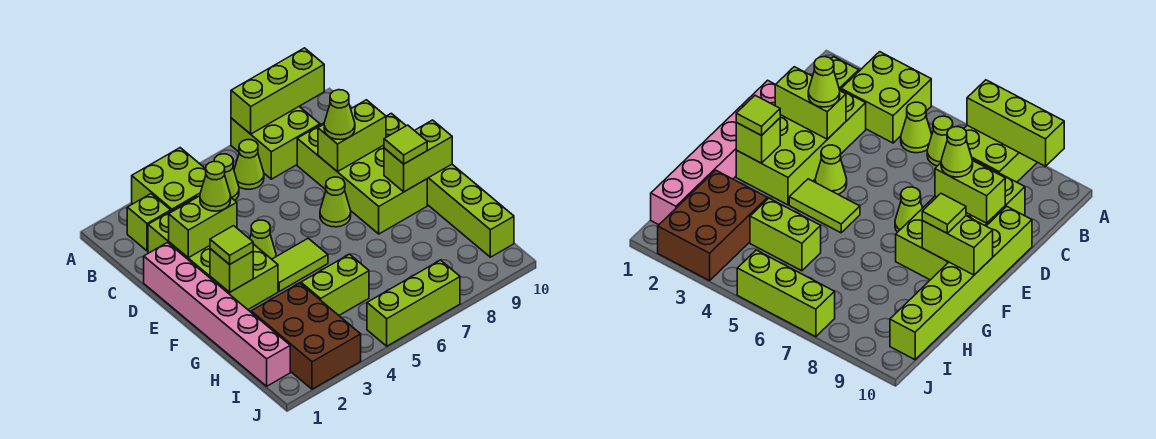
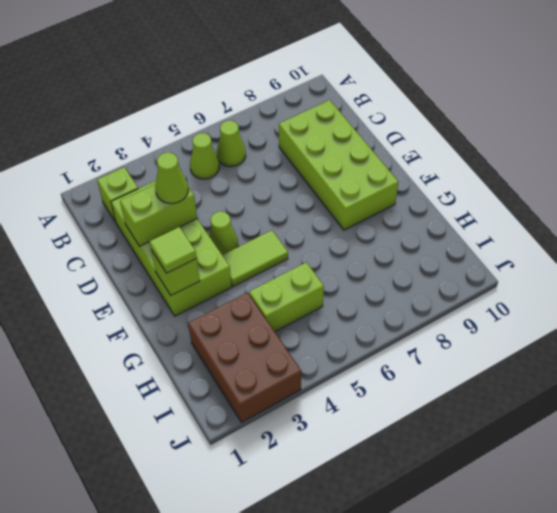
none -> lime 2x2 brick [132,148,206,211]
none -> lime 2x2 brick [231,107,320,179]
none -> pink 1x6 brick [144,243,290,386]

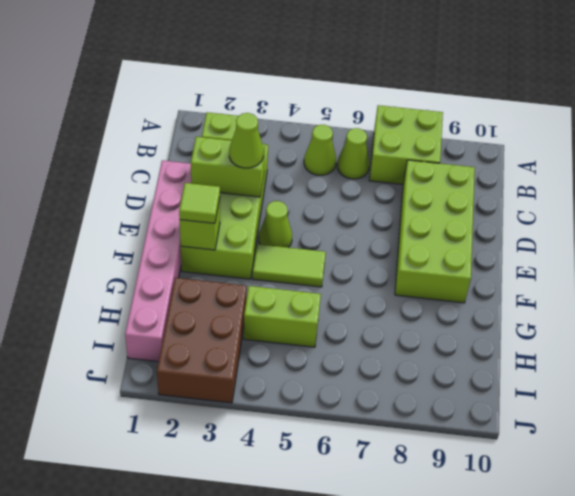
none -> lime 2x2 brick [132,148,206,211]
none -> lime 1x6 brick [386,113,514,257]
none -> lime 1x1 cone [320,177,351,227]

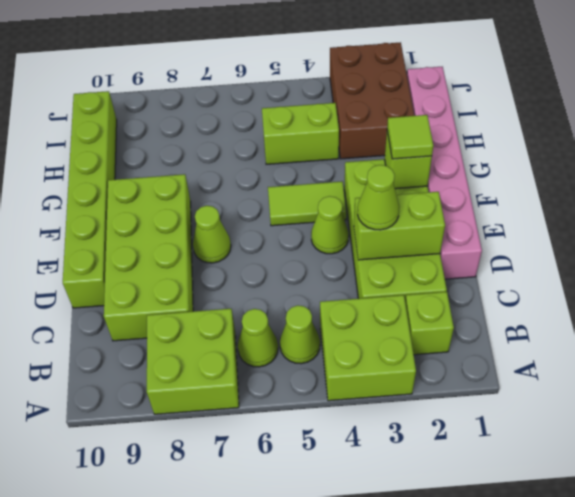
none -> lime 1x3 brick [367,260,460,346]
none -> lime 1x3 brick [231,48,324,134]
none -> lime 1x2 brick [318,100,386,172]

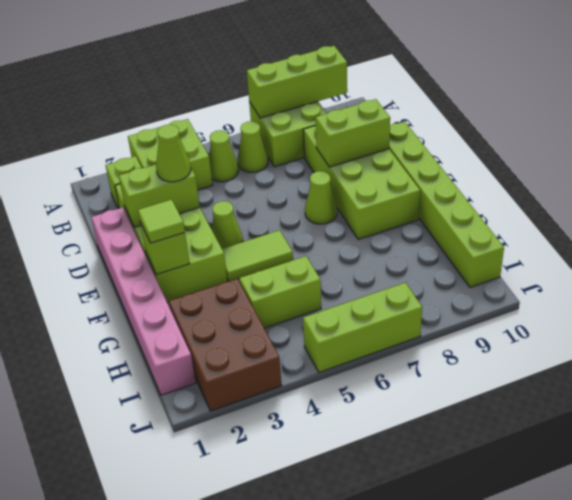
none -> lime 1x2 brick [384,120,452,192]
none -> lime 1x1 cone [324,90,355,140]
none -> lime 1x1 tile [384,125,427,164]

